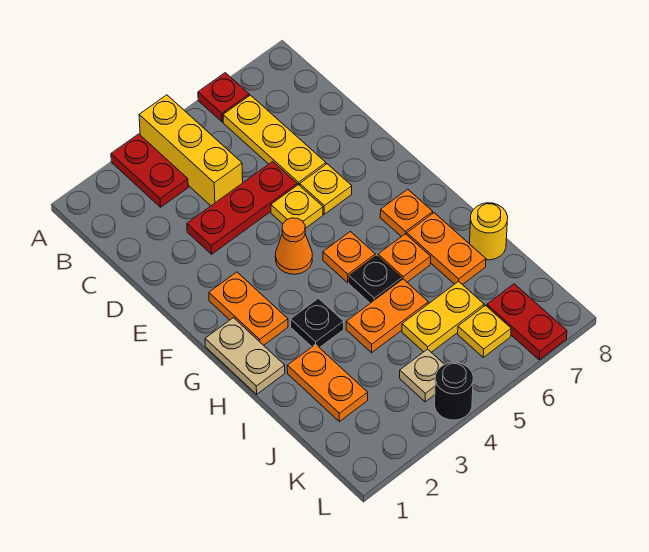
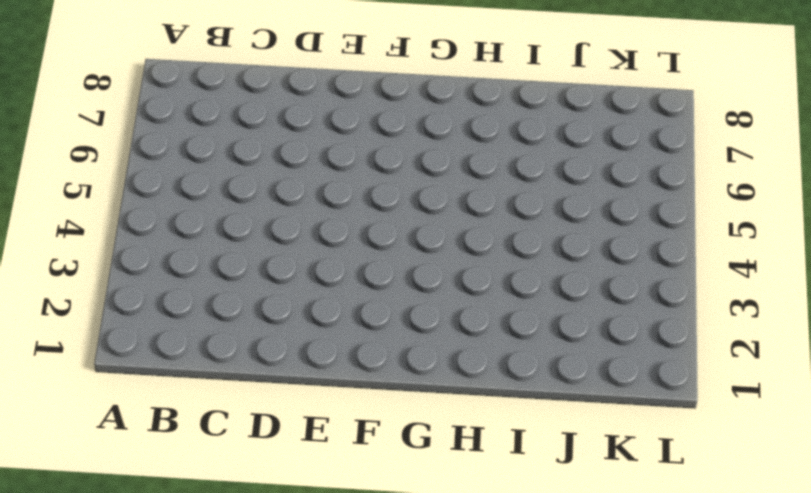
none -> red 1x2 plate [111,134,188,207]
none -> yellow 1x3 brick [139,95,243,206]
none -> red 1x1 plate [198,73,249,122]

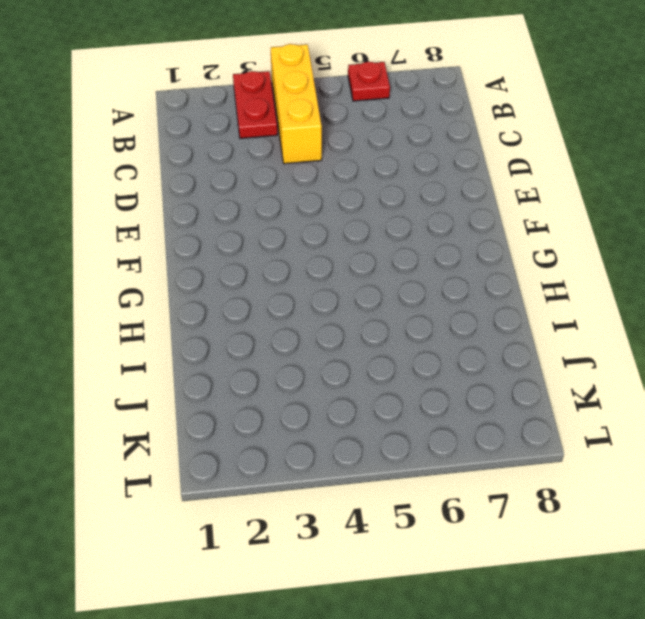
none -> yellow 1x3 plate [223,95,326,185]
none -> red 1x3 plate [187,161,297,254]
none -> yellow 1x1 plate [271,185,323,228]

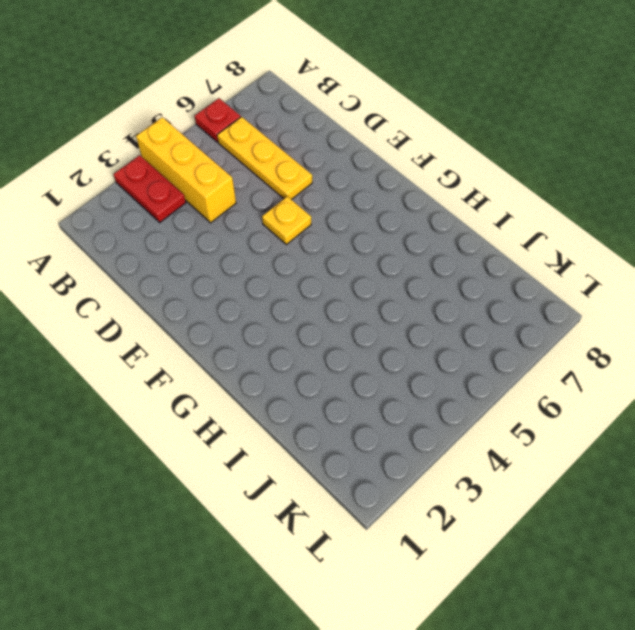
none -> red 1x3 plate [187,161,297,254]
none -> yellow 1x1 plate [300,164,352,214]
none -> orange 1x2 plate [209,272,288,345]

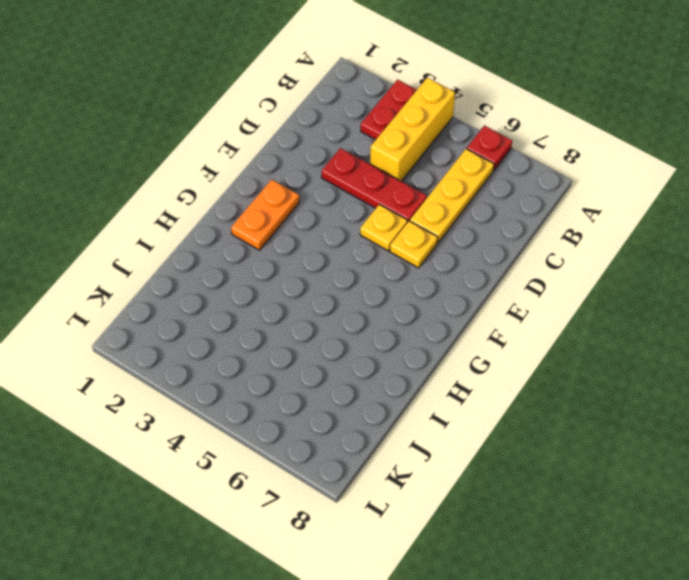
none -> orange 1x1 cone [275,218,312,274]
none -> tan 1x2 plate [205,318,285,394]
none -> orange 1x1 plate [323,232,375,283]

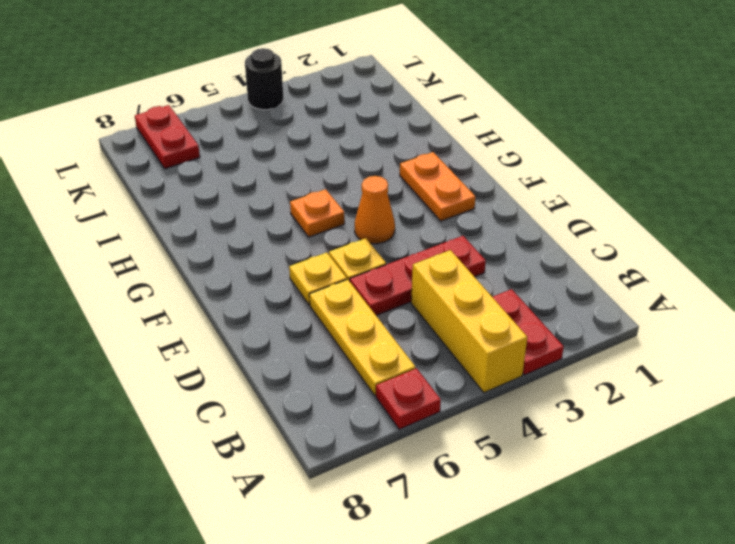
none -> tan 1x2 plate [205,318,285,394]
none -> orange 1x1 plate [380,189,433,237]
none -> black 1x1 plate [291,298,344,348]

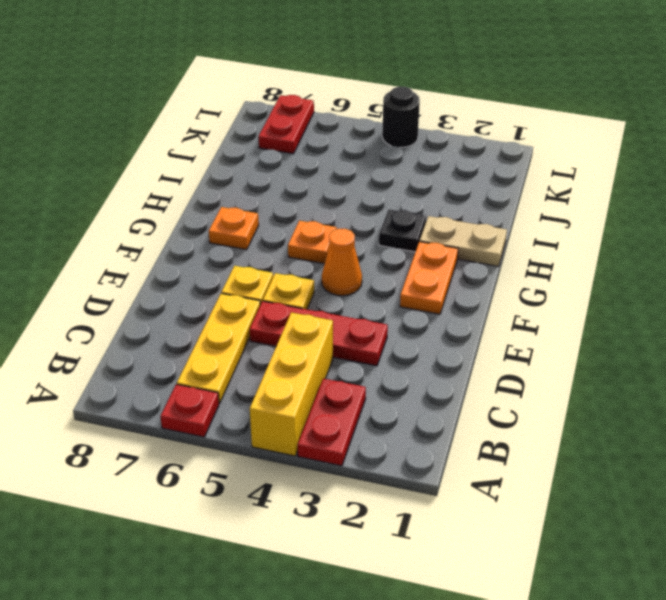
tan 1x2 plate [420,216,507,266] -> tan 1x2 plate turned to [205,318,285,394]
none -> black 1x1 plate [349,255,402,303]
none -> orange 1x1 plate [378,234,431,282]
none -> orange 1x2 plate [407,213,486,285]

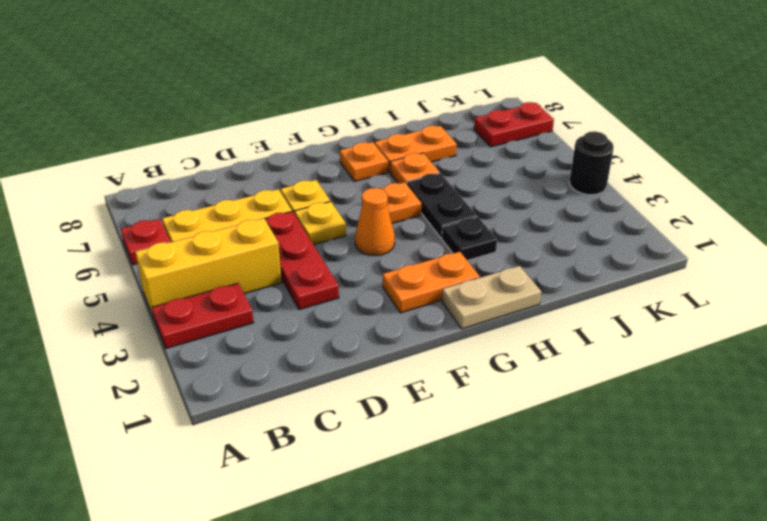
black 1x2 plate [407,173,477,238] -> black 1x1 plate [349,255,402,303]
none -> orange 1x2 plate [287,344,368,422]
none -> orange 1x2 plate [346,279,428,353]
none -> yellow 1x1 round brick [470,203,508,260]

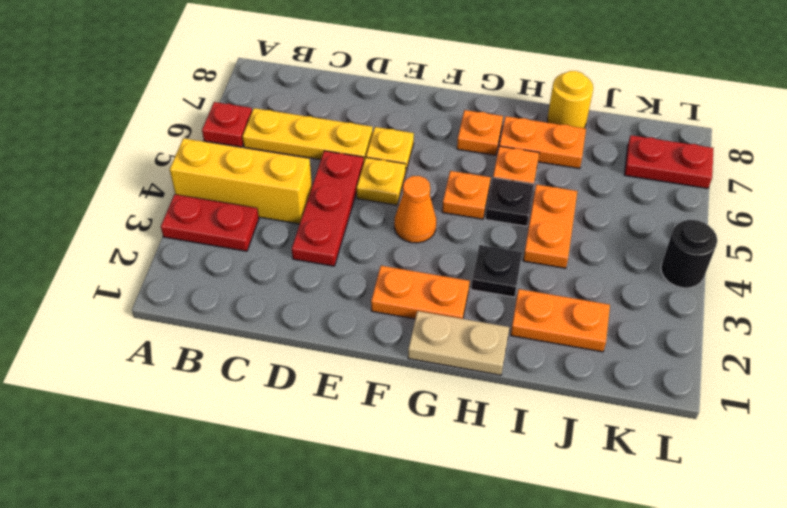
none -> yellow 1x2 plate [402,281,484,352]
none -> tan 1x1 plate [400,349,444,402]
none -> yellow 1x1 plate [458,306,511,357]

